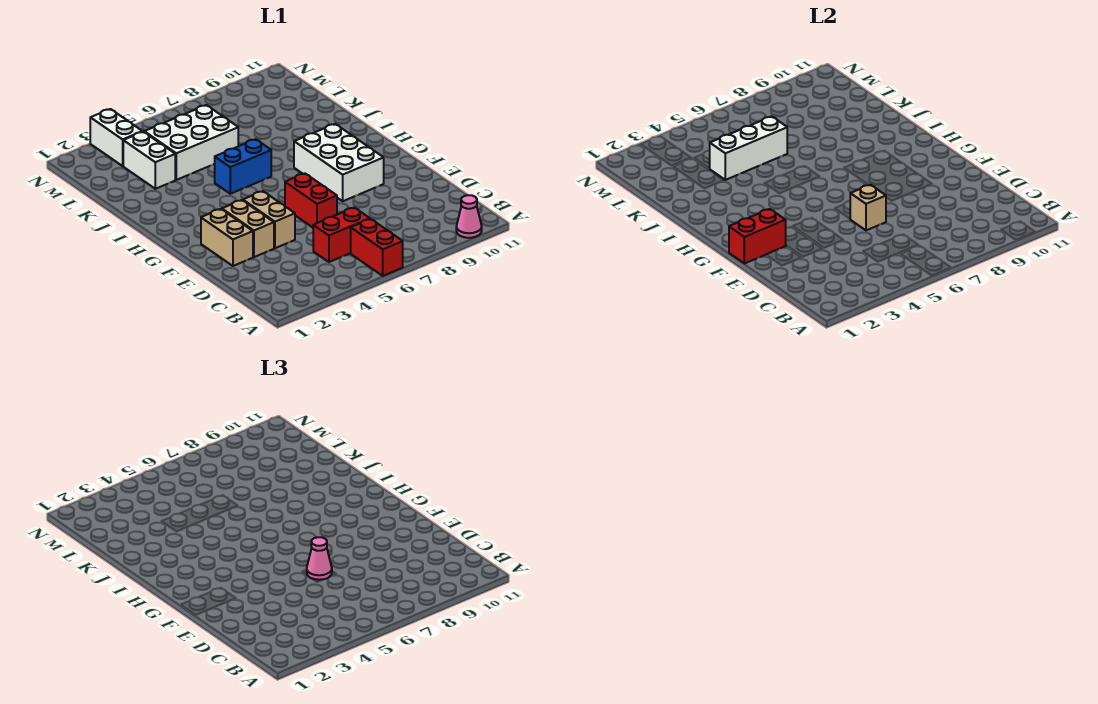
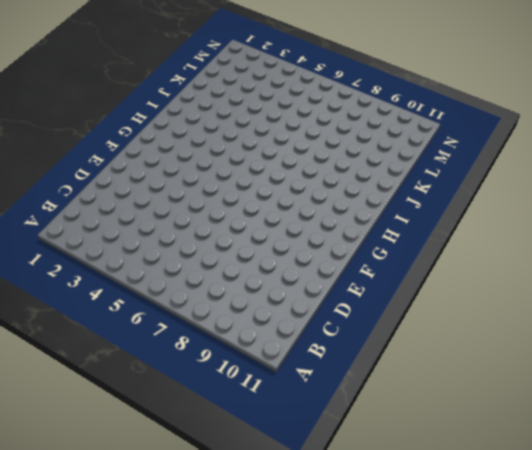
none -> red 1x2 brick [351,219,403,276]
none -> pink 1x1 cone [456,195,482,238]
none -> red 1x2 brick [313,208,370,262]

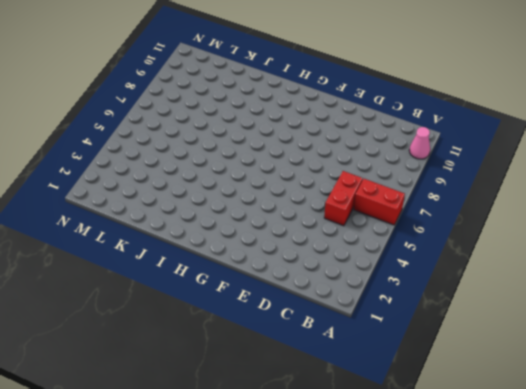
none -> tan 1x2 brick [201,209,253,266]
none -> tan 1x2 brick [222,200,274,257]
none -> tan 1x2 brick [243,191,295,248]

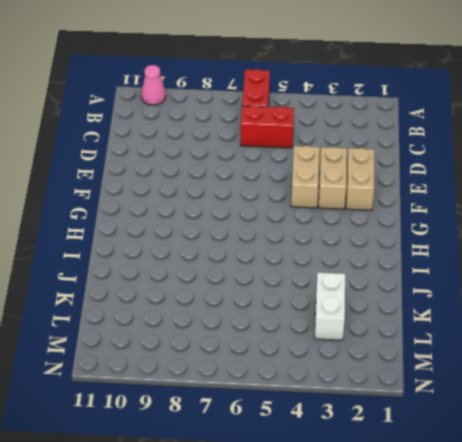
none -> red 1x2 brick [285,173,337,227]
none -> white 2x3 brick [294,124,384,201]
none -> blue 1x2 brick [215,139,271,194]

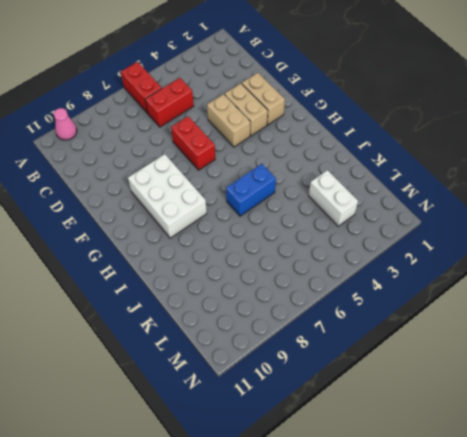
none -> white 2x3 brick [144,105,238,180]
none -> white 1x2 brick [90,109,143,166]
none -> tan 1x1 brick [850,185,886,230]

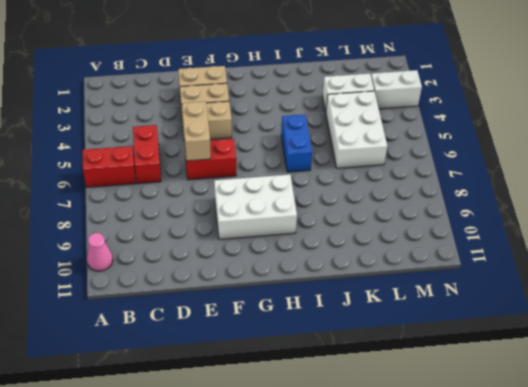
tan 1x2 brick [182,101,211,161] -> tan 1x1 brick [850,185,886,230]
none -> red 1x2 brick [729,209,786,264]
none -> white 1x3 brick [709,116,787,180]
none -> pink 1x1 cone [307,537,332,580]

